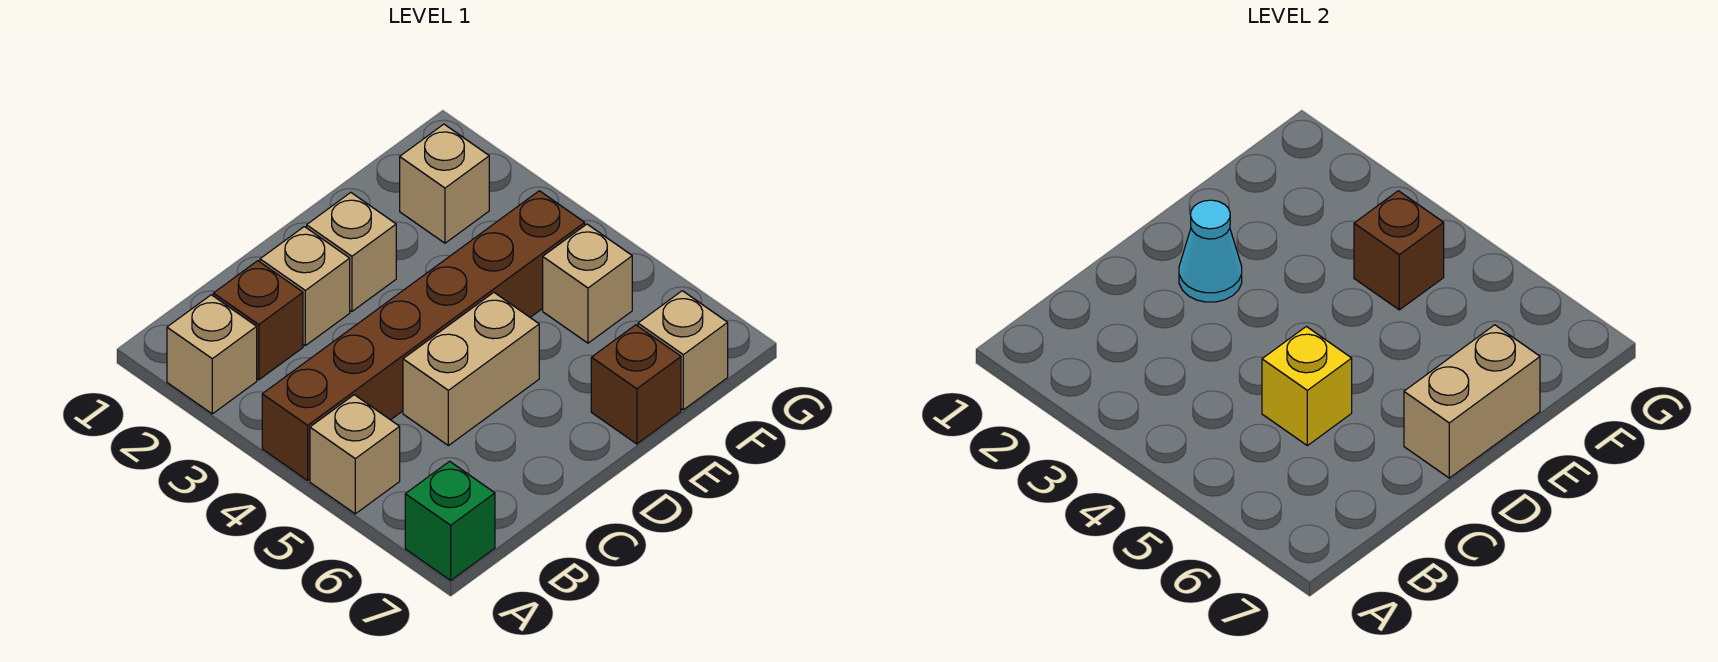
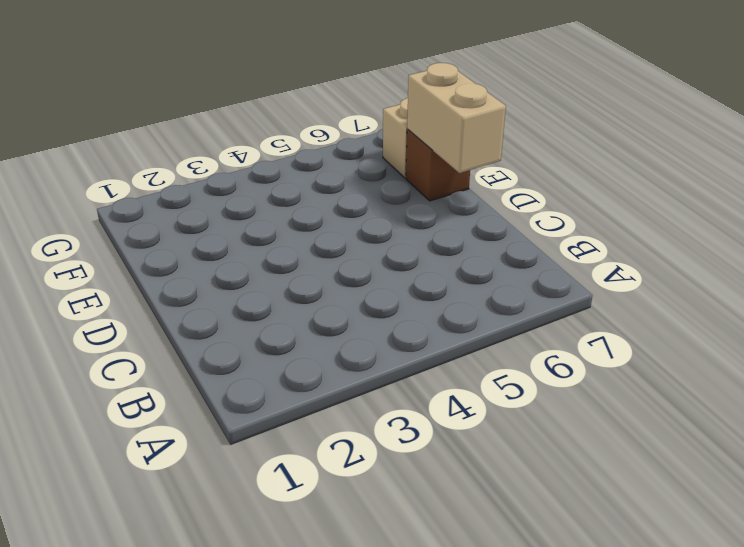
none -> tan 1x1 brick [167,295,257,414]
none -> brown 1x6 brick [262,191,585,480]
none -> tan 1x1 brick [310,395,400,514]

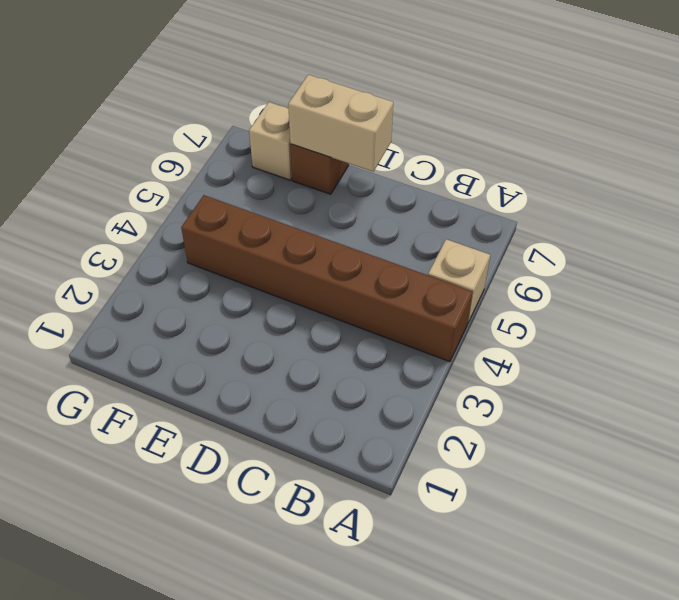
none -> tan 1x1 brick [167,295,257,414]
none -> green 1x1 brick [405,461,495,580]
none -> brown 1x1 brick [213,261,303,380]

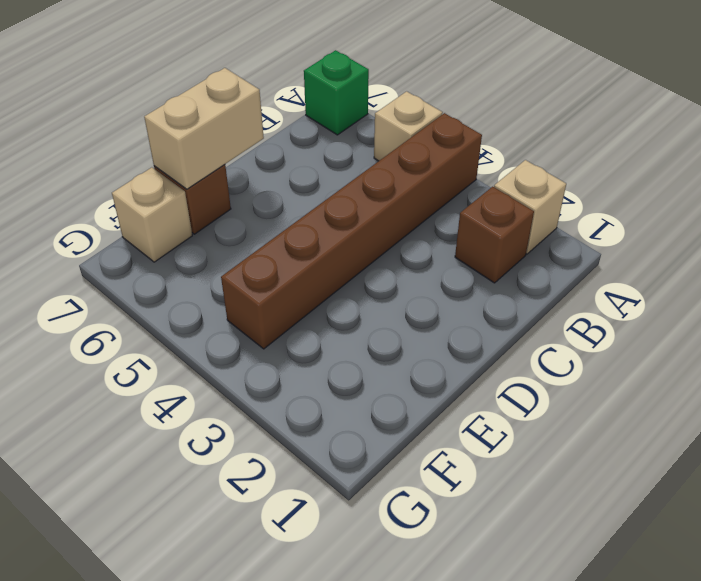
none -> tan 1x1 brick [260,227,350,346]
none -> tan 1x2 brick [403,292,539,446]
none -> tan 1x1 brick [307,193,396,311]

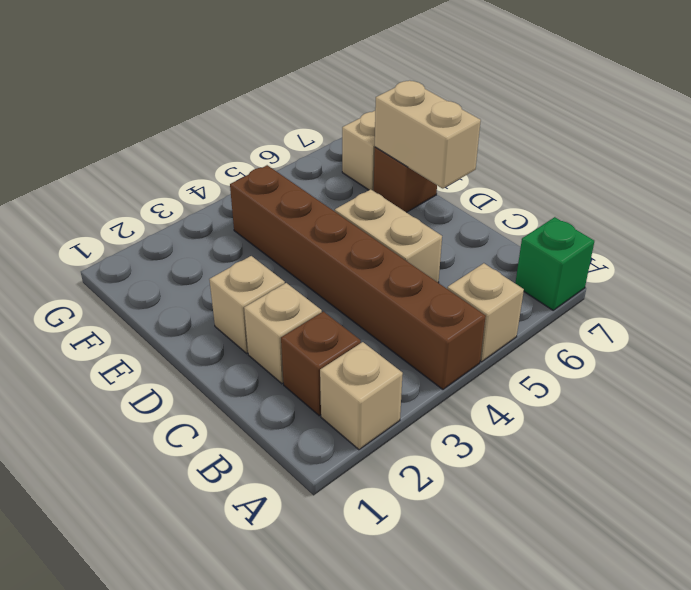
none -> tan 1x1 brick [400,124,489,243]
none -> tan 1x1 brick [543,224,632,343]
none -> yellow 1x1 brick [1262,326,1352,446]

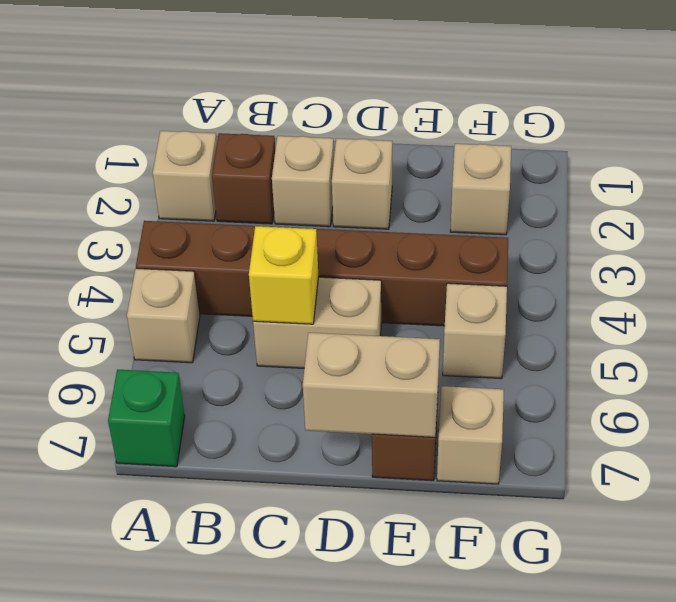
none -> cyan 1x1 cone [1179,200,1242,302]
none -> brown 1x1 brick [1354,191,1444,310]

